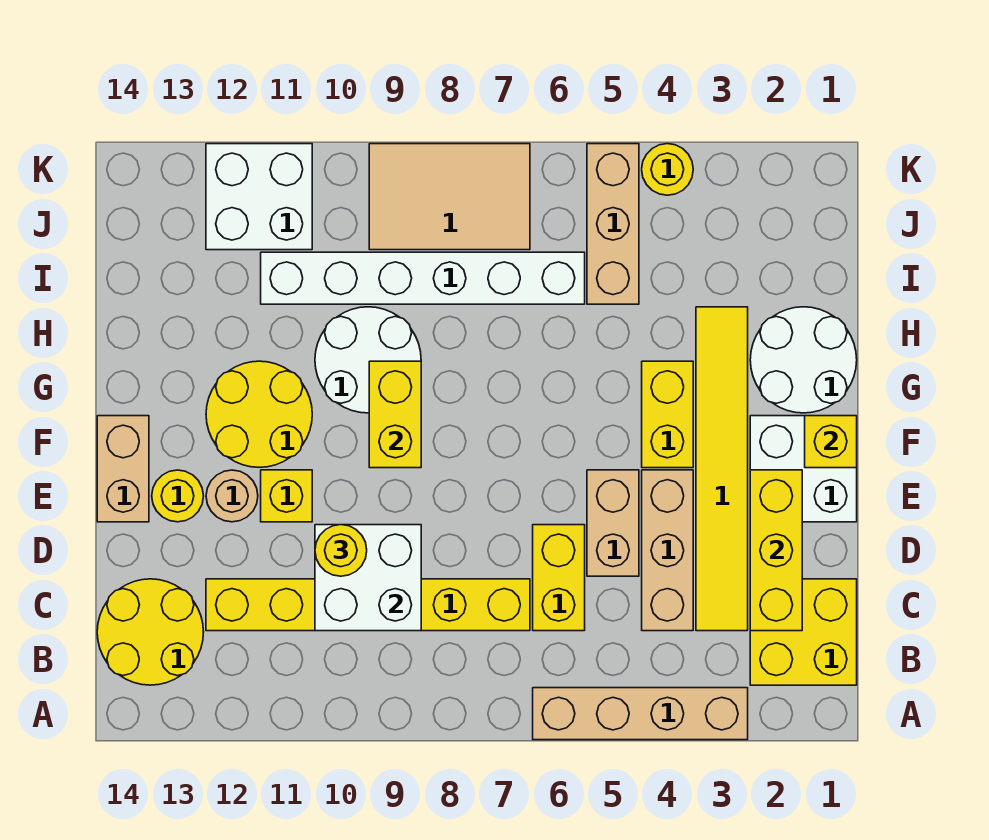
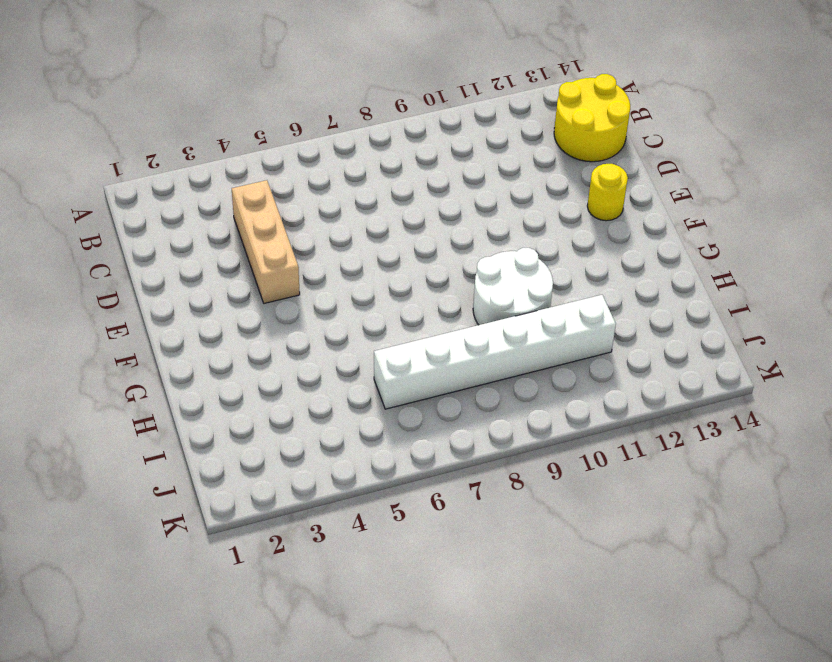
none -> tan 1x4 brick [533,688,748,740]
none -> yellow 2x2 brick [750,579,857,685]
none -> yellow 1x6 tile [696,307,748,631]

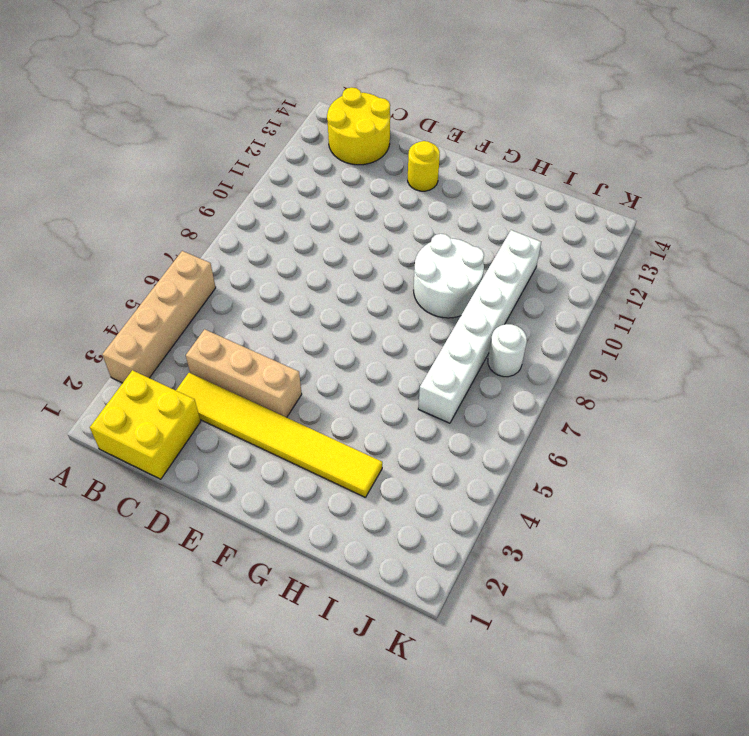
white 1x1 round brick [488,324,527,377] -> tan 2x3 tile [369,144,530,250]
none -> yellow 1x2 brick [533,525,585,631]
none -> yellow 1x6 brick [206,579,530,631]
none -> tan 1x2 brick [587,470,639,576]

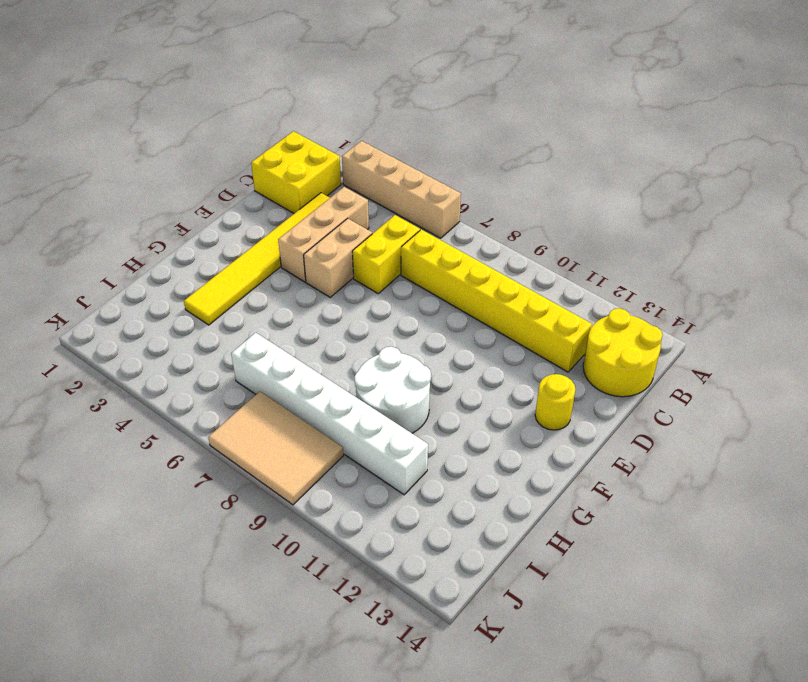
none -> white 2x2 brick [750,416,857,522]
none -> yellow 1x1 brick [261,470,312,522]
none -> tan 1x1 round brick [206,470,258,522]

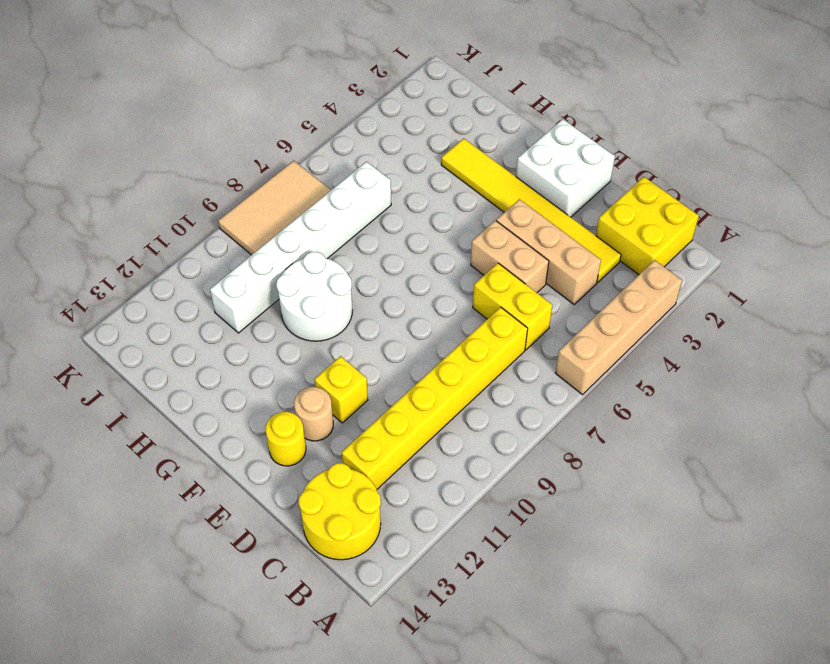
none -> tan 1x2 brick [97,416,149,522]
none -> yellow 1x2 brick [642,361,693,468]
none -> yellow 2x2 round brick [206,361,312,467]

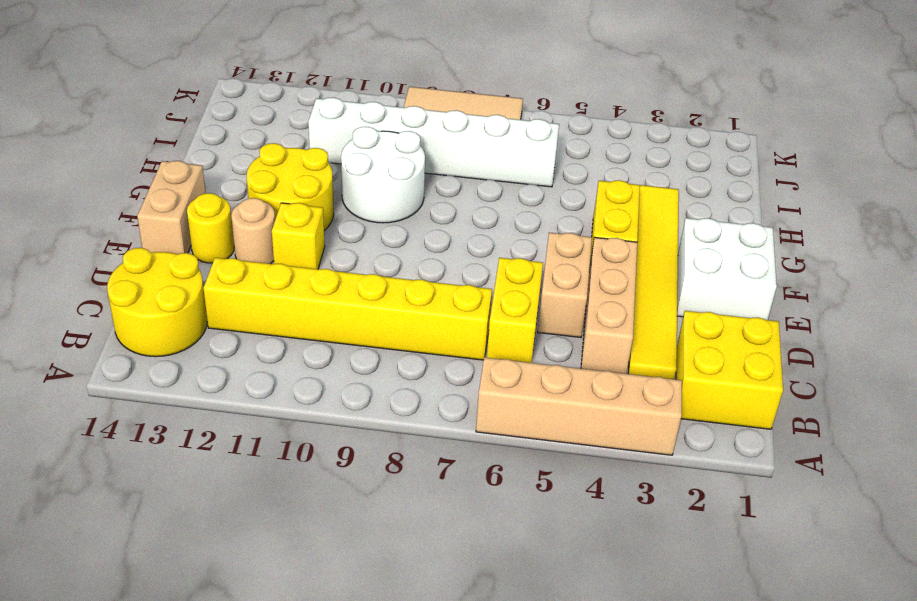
none -> white 2x2 round brick [750,307,857,413]
none -> tan 1x3 brick [587,144,639,304]
none -> white 2x2 brick [206,144,312,250]

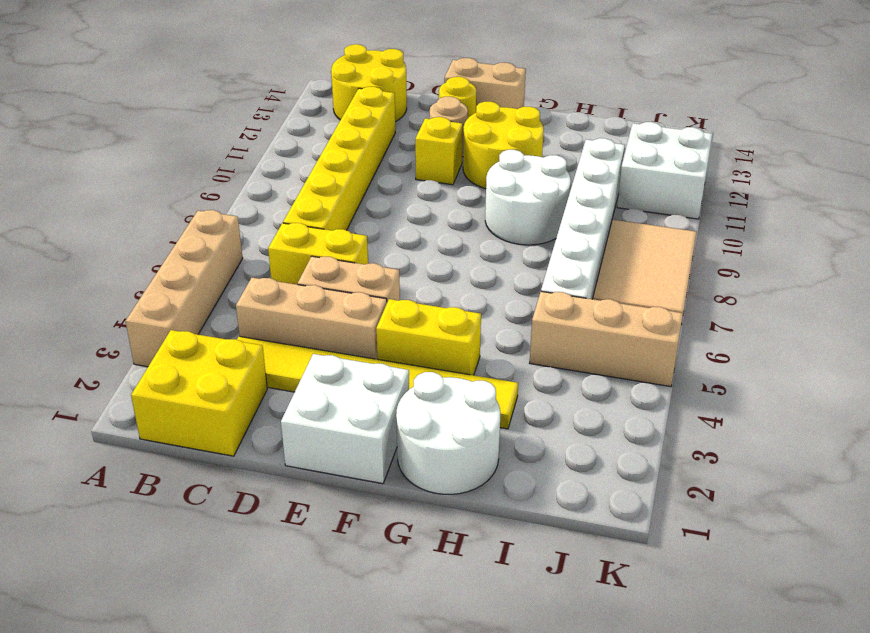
none -> yellow 1x1 round brick [642,144,693,195]
none -> yellow 1x3 brick [750,470,802,631]
none -> white 2x2 brick [315,525,421,631]

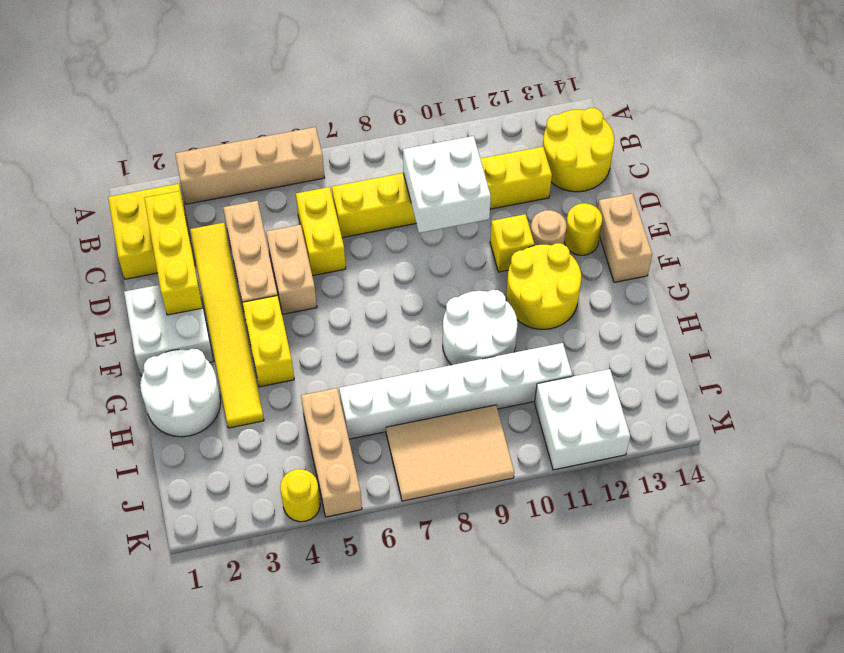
none -> yellow 1x1 brick [805,416,857,468]
none -> yellow 1x2 brick [369,361,421,468]
none -> yellow 1x1 round brick [315,525,367,576]

